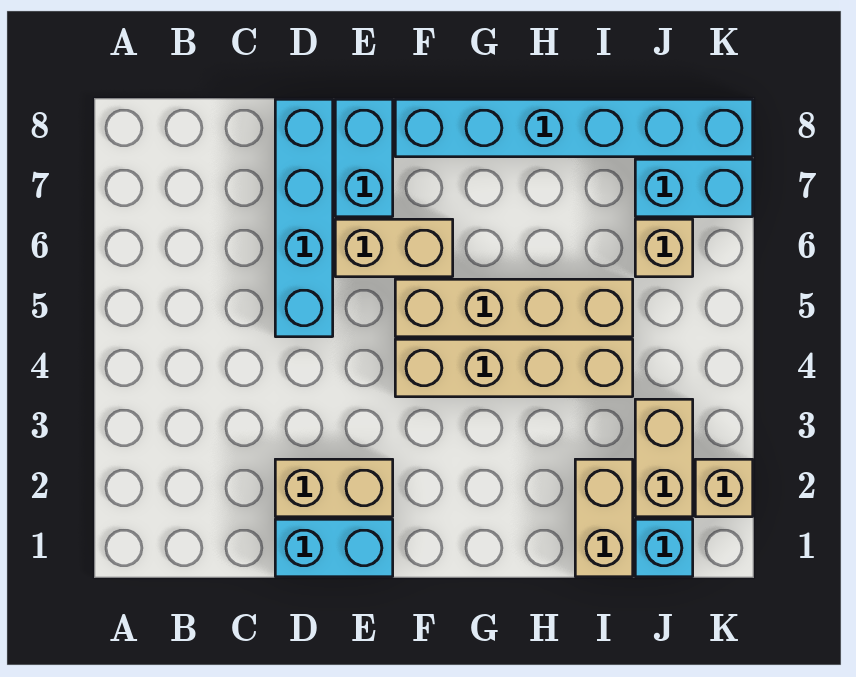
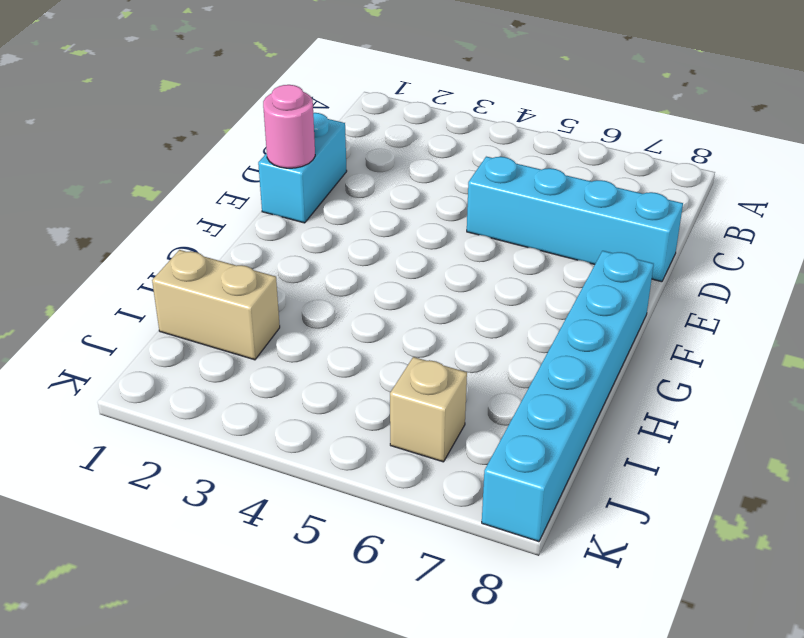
pink 1x1 round brick [263,85,315,168] -> none
none -> tan 1x2 brick [275,459,393,517]
none -> tan 1x2 brick [335,219,453,277]
none -> cyan 1x2 brick [335,99,393,217]

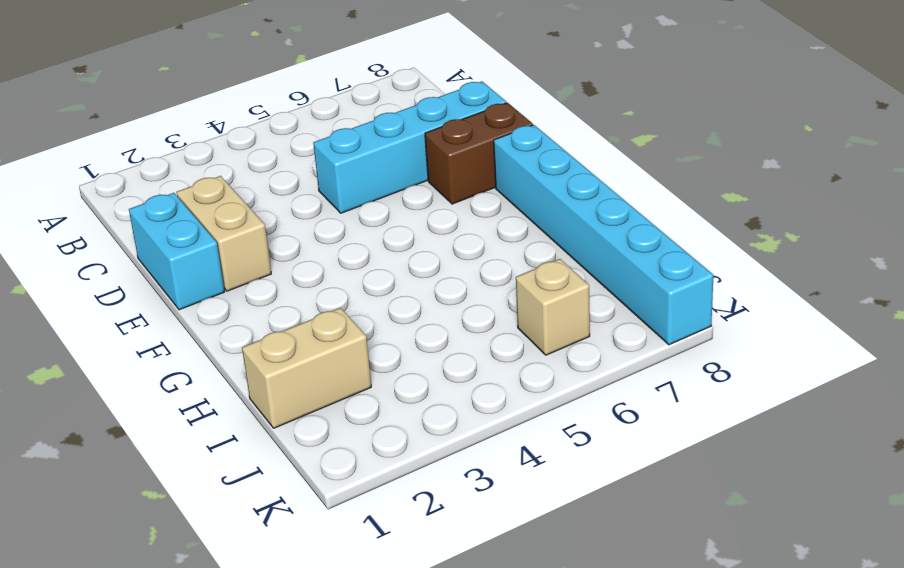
brown 1x2 brick [425,103,533,204] -> cyan 1x2 brick [335,99,393,217]
none -> tan 1x2 brick [335,219,453,277]
none -> tan 1x4 brick [395,339,633,397]
none -> tan 1x4 brick [395,279,633,337]

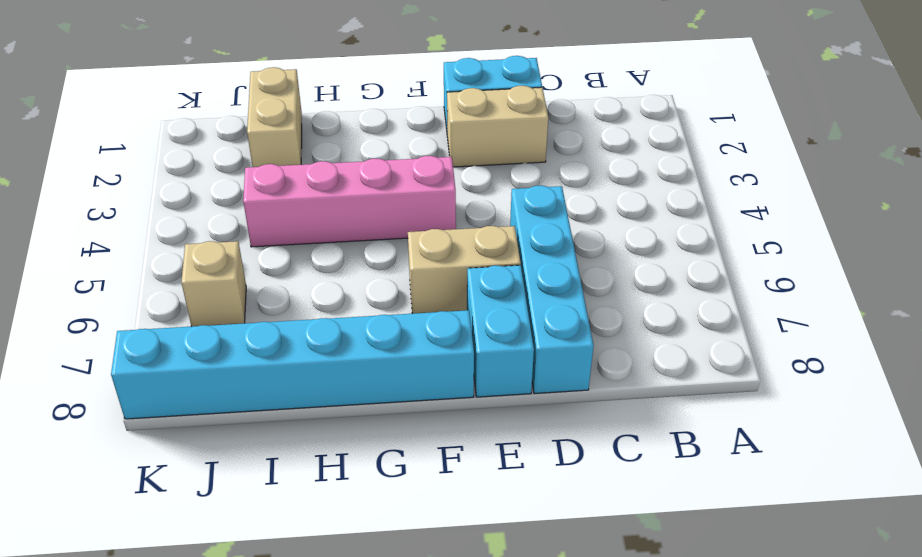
pink 1x4 brick [243,156,456,247] -> tan 1x4 brick [395,339,633,397]
none -> tan 1x4 brick [395,279,633,337]
none -> cyan 1x1 brick [635,519,693,577]
none -> tan 1x2 brick [635,399,693,517]

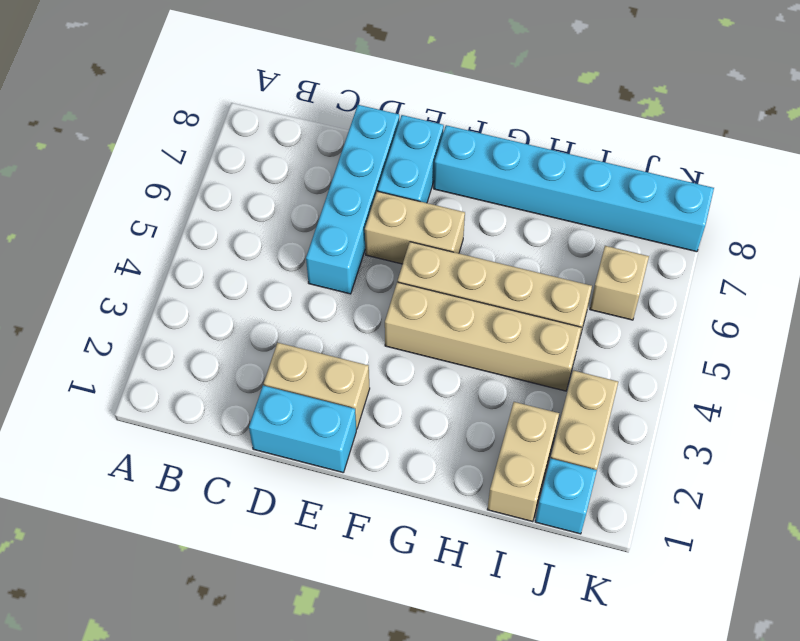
none -> cyan 1x2 brick [635,159,753,217]
none -> tan 1x1 brick [695,459,753,517]

